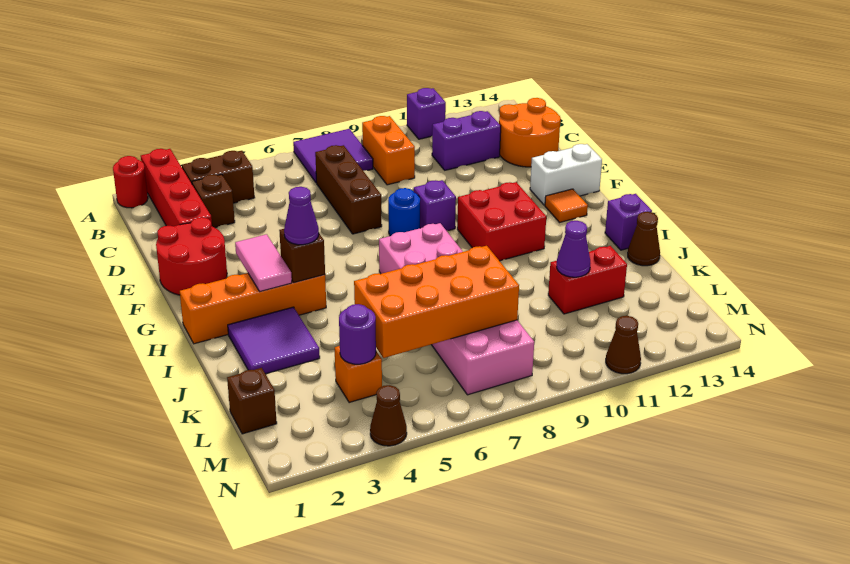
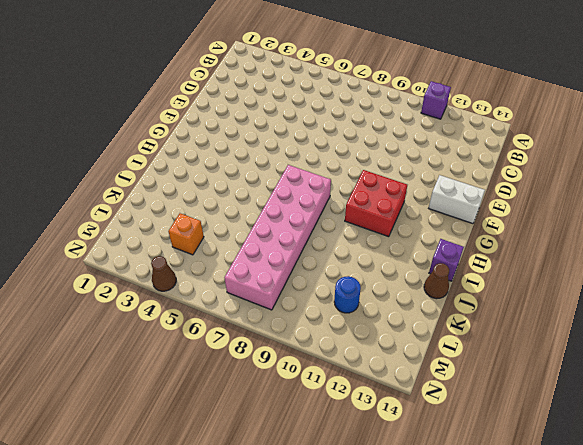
blue 1x1 round brick [334,276,361,313] -> blue 1x1 round brick moved to [388,188,420,236]
none -> red 1x1 round brick [113,156,148,208]
none -> red 1x4 brick [141,149,212,226]
none -> purple 2x2 tile [293,129,373,183]
none -> brown 1x2 brick [182,151,255,203]

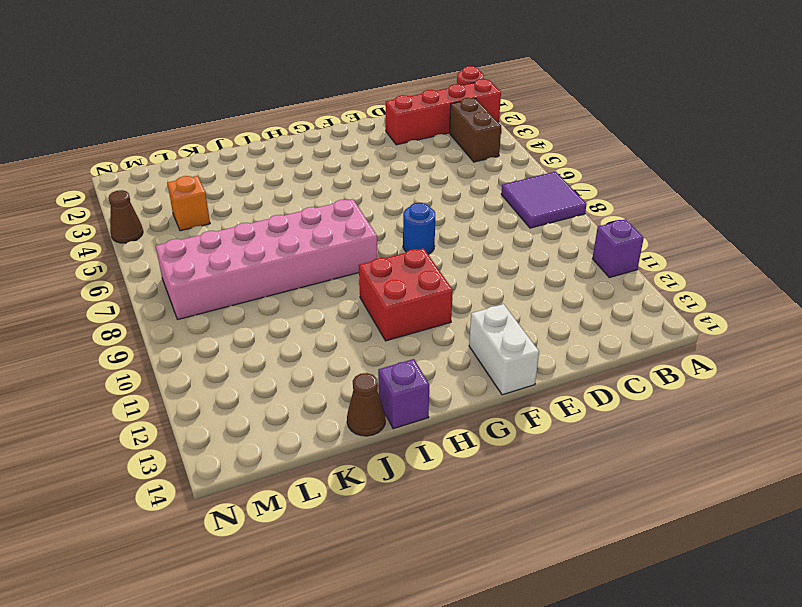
none -> orange 1x2 brick [362,116,415,185]
none -> brown 1x1 brick [192,174,235,228]
none -> brown 1x3 brick [315,145,382,234]
none -> purple 1x2 brick [432,111,501,170]

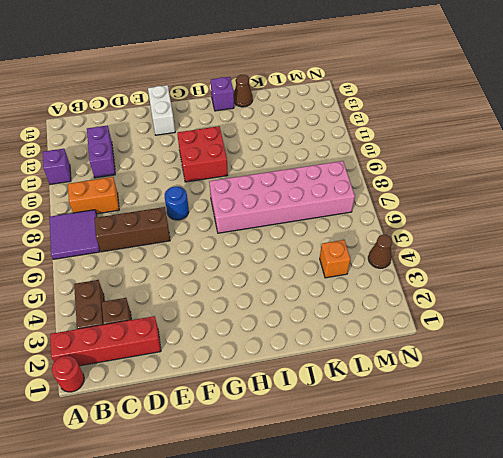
none -> orange 2x2 round brick [499,98,561,167]
none -> red 2x2 round brick [156,217,227,295]
none -> purple 1x1 brick [414,180,456,231]
none -> orange 1x1 tile [545,189,588,222]

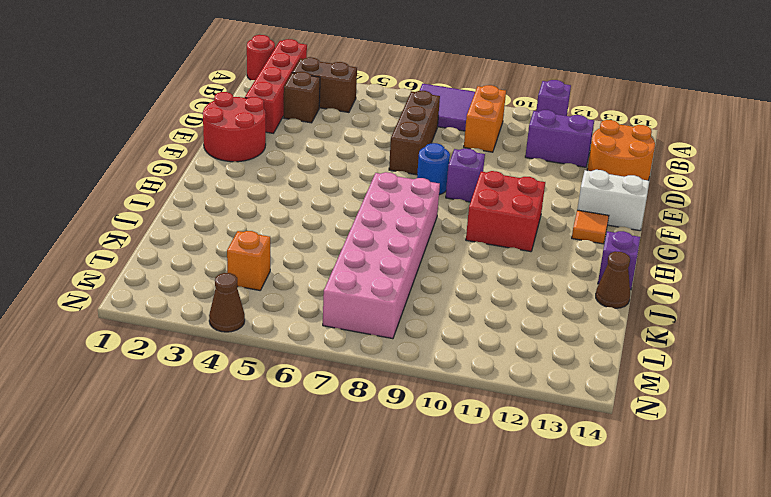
none -> orange 1x4 brick [180,273,326,344]
none -> purple 2x2 tile [228,307,320,374]
none -> red 1x2 brick [548,246,627,314]
none -> brown 1x1 brick [227,368,277,434]

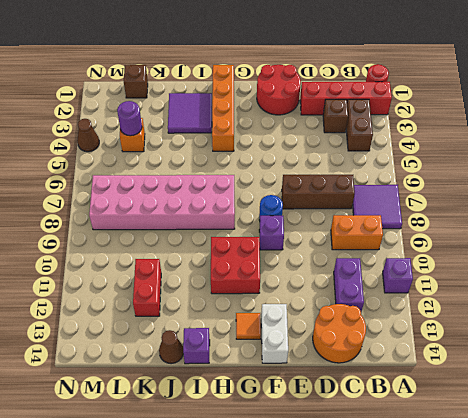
none -> brown 1x1 cone [606,316,641,374]
none -> pink 1x2 tile [235,234,292,292]
none -> brown 1x1 brick [279,229,325,283]
none -> orange 2x4 brick [354,246,519,358]

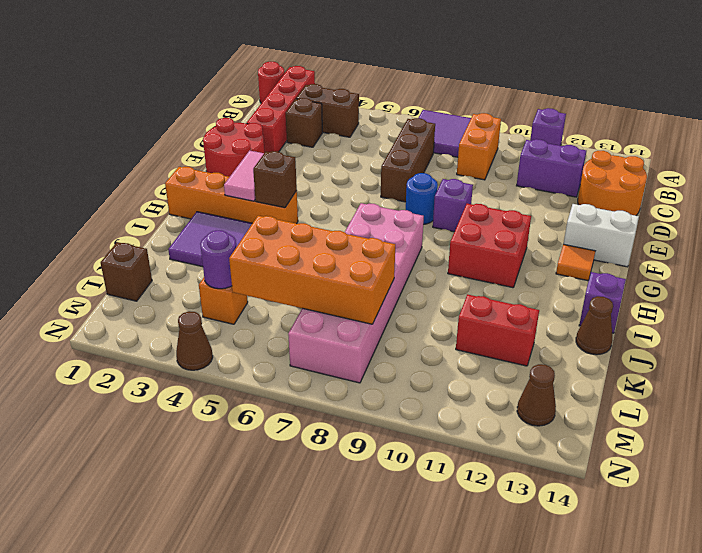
brown 1x1 cone [517,364,556,426] -> brown 1x1 cone moved to [606,316,641,374]
none -> purple 1x1 cone [557,221,590,277]
none -> purple 1x1 cone [284,187,319,245]

